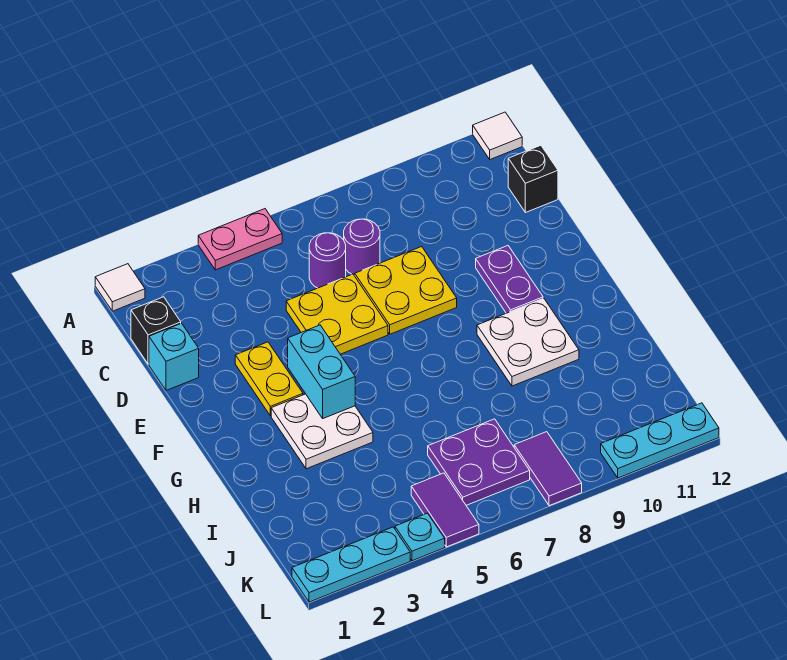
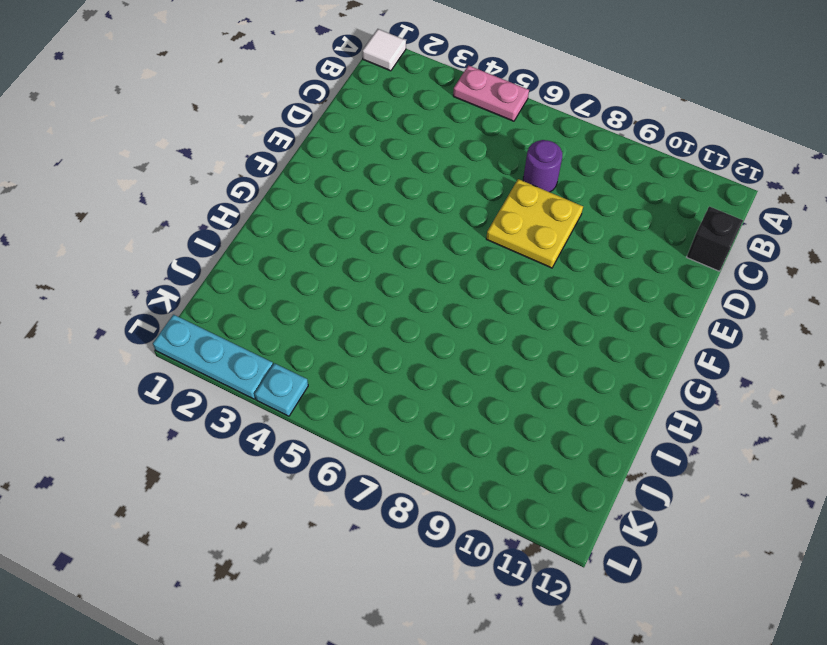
none -> white 1x1 tile [473,112,522,159]
none -> black 1x1 brick [131,297,181,364]
none -> purple 1x1 round brick [309,233,346,288]

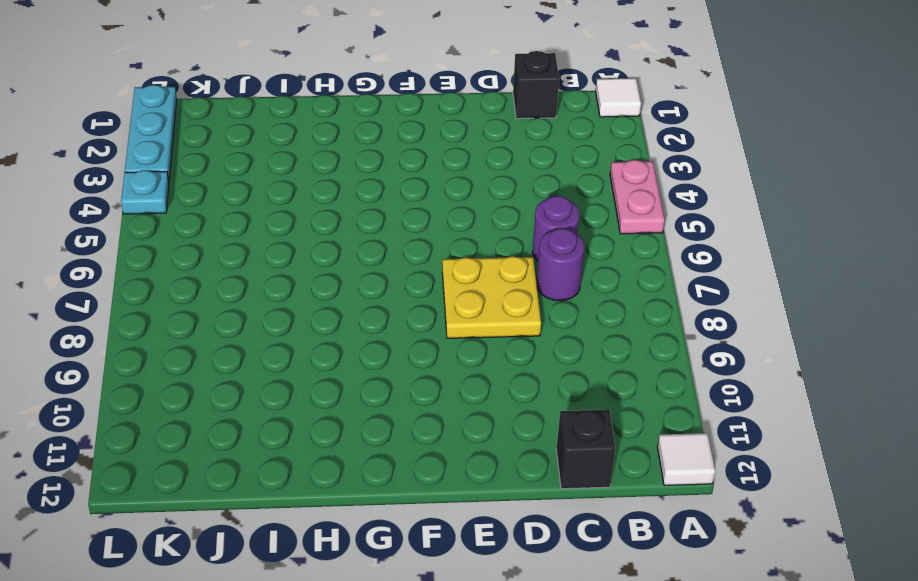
none -> cyan 1x1 brick [149,323,199,391]
none -> yellow 2x2 plate [286,274,388,354]
none -> yellow 1x2 plate [235,342,303,416]

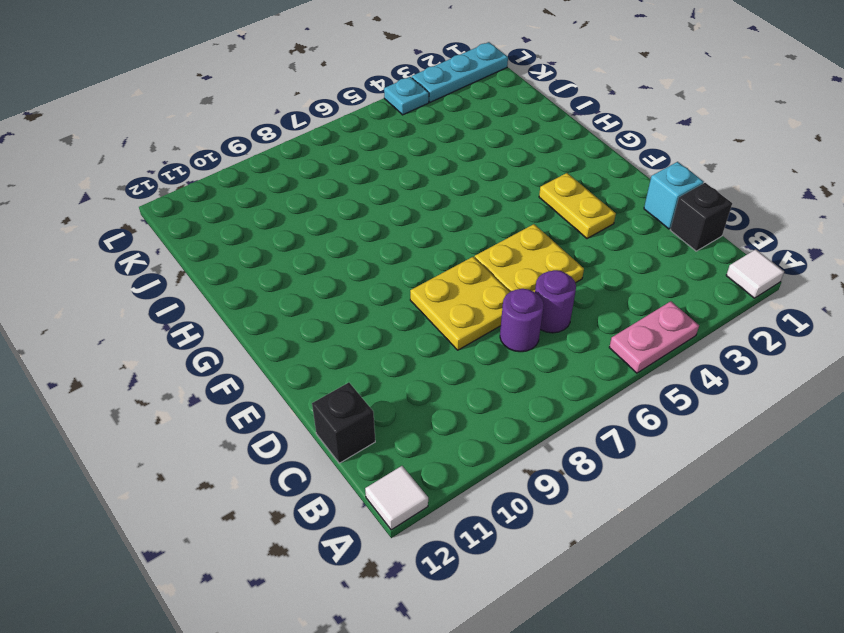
none -> purple 1x2 plate [476,246,543,313]
none -> white 2x2 plate [271,394,373,469]
none -> white 2x2 plate [477,298,579,386]

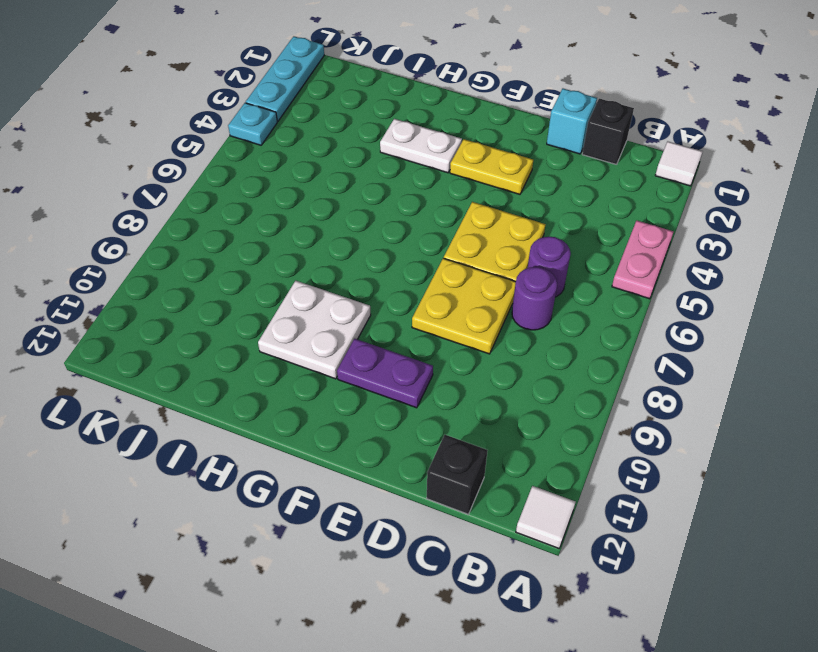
white 1x2 plate [380,119,462,173] -> white 2x2 plate [271,394,373,469]
none -> purple 2x2 plate [428,419,530,505]
none -> purple 1x2 tile [411,473,479,547]
none -> purple 1x2 tile [514,432,582,506]

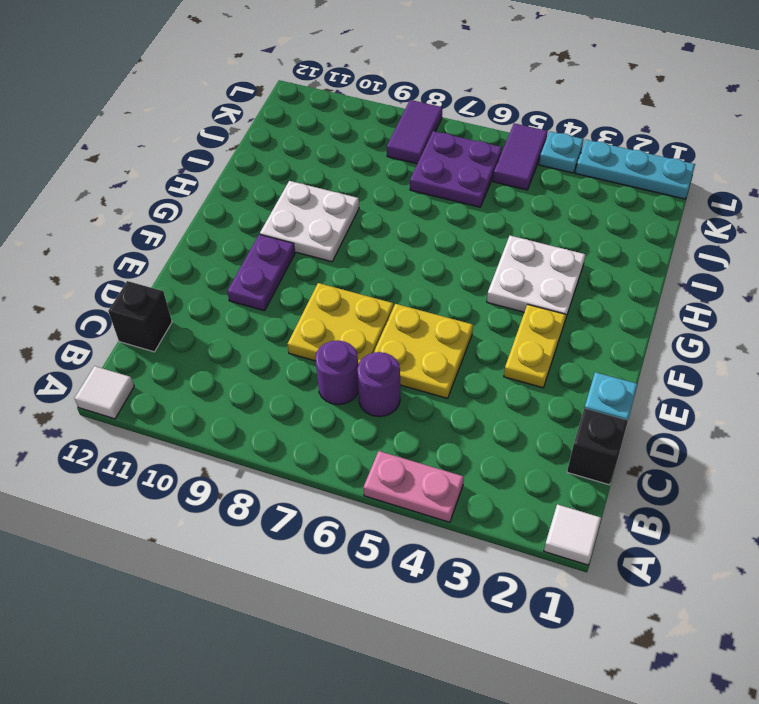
none -> cyan 1x3 plate [601,403,719,478]
none -> cyan 1x2 brick [288,325,355,418]

